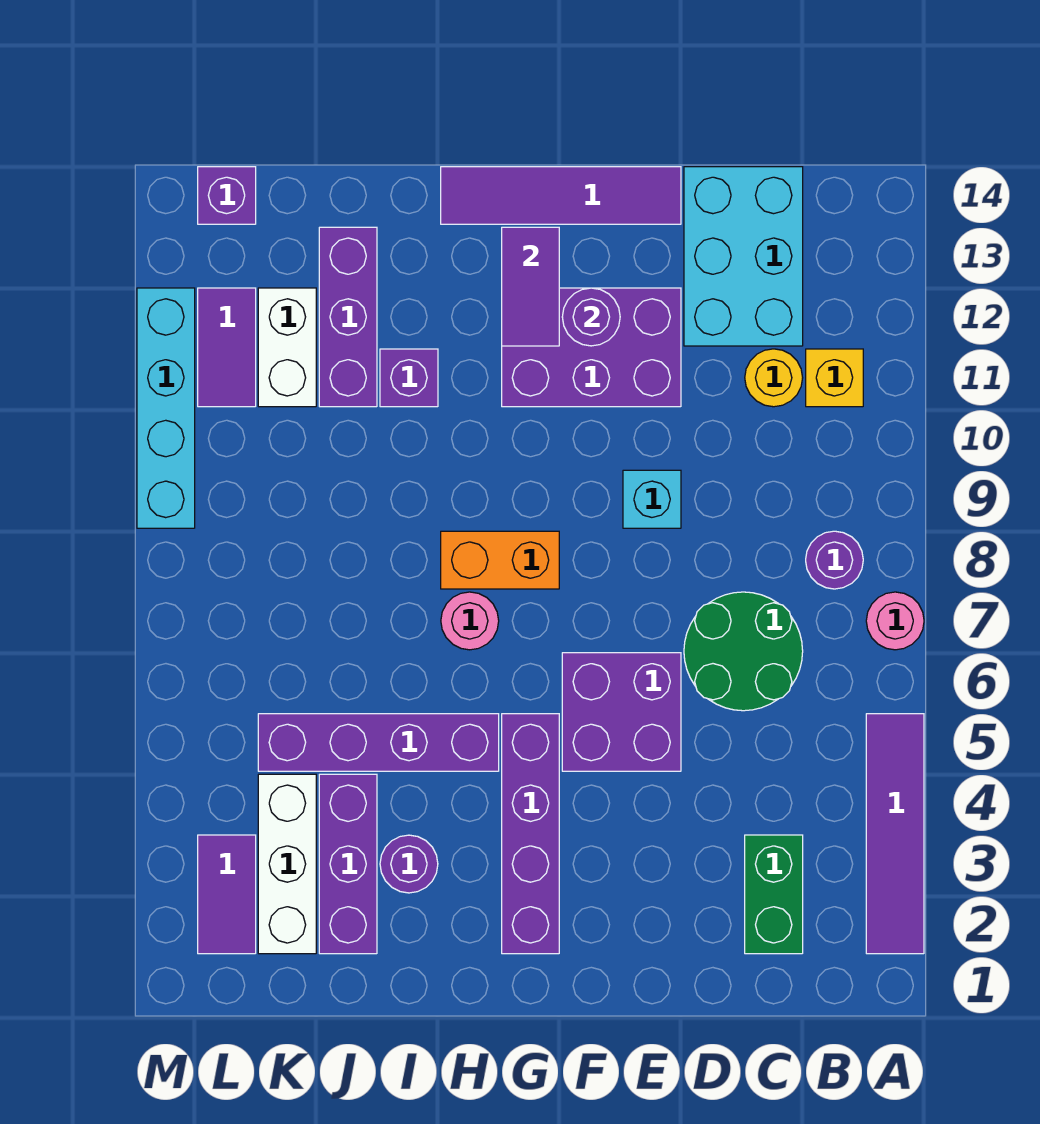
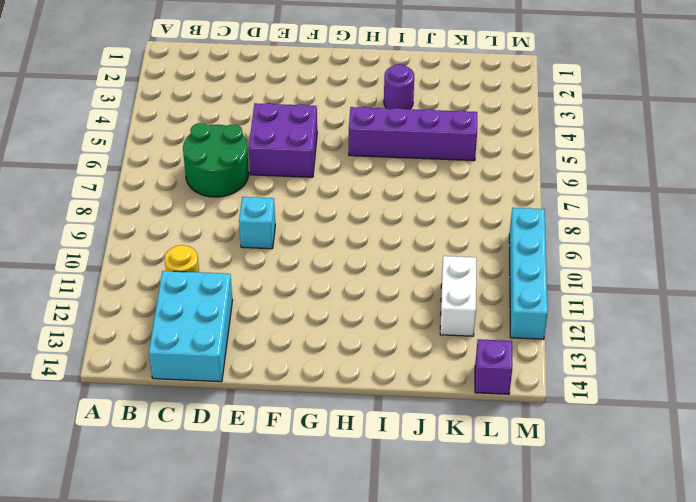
none -> purple 1x4 tile [866,714,924,954]
none -> pink 1x1 round brick [866,592,924,650]
none -> purple 1x1 round brick [806,531,863,589]

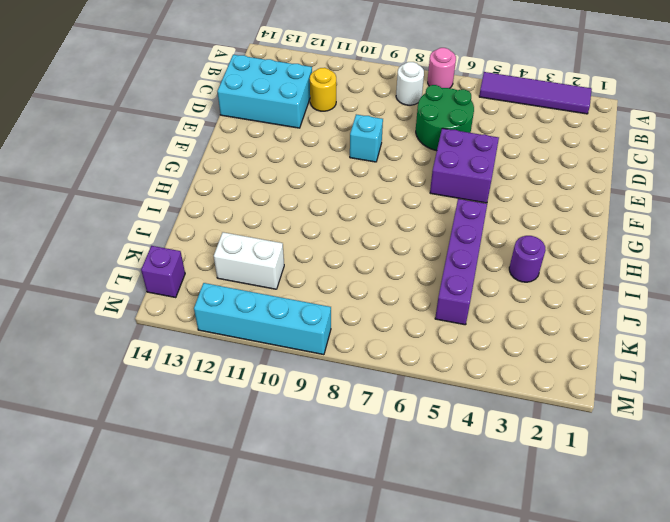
white 1x1 round brick [396,62,424,105] -> purple 1x1 round brick [806,531,863,589]
none -> yellow 1x1 brick [806,349,863,407]
none -> green 1x2 brick [745,835,803,954]
none -> purple 2x3 brick [502,288,681,407]

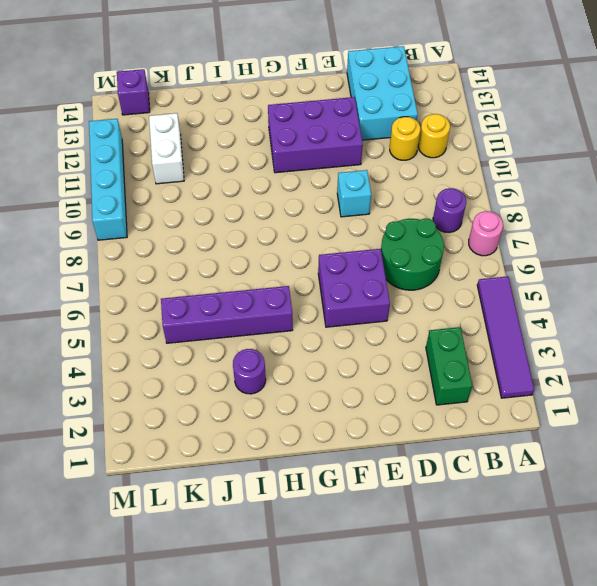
yellow 1x1 round brick [418,114,450,158] -> yellow 1x1 brick [806,349,863,407]
none -> purple 1x4 tile [441,167,681,224]
none -> purple 1x4 brick [502,714,559,954]
none -> orange 1x2 brick [441,531,559,589]

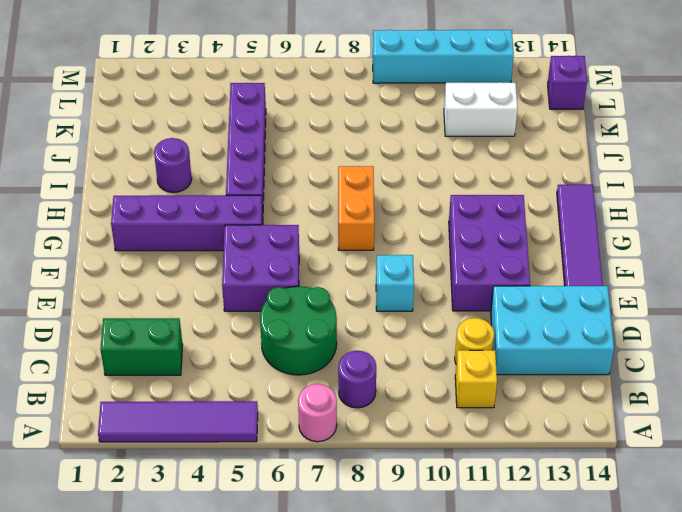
none -> pink 1x1 round brick [441,592,499,650]
none -> purple 1x1 brick [380,349,438,407]
none -> purple 1x3 brick [319,774,377,954]

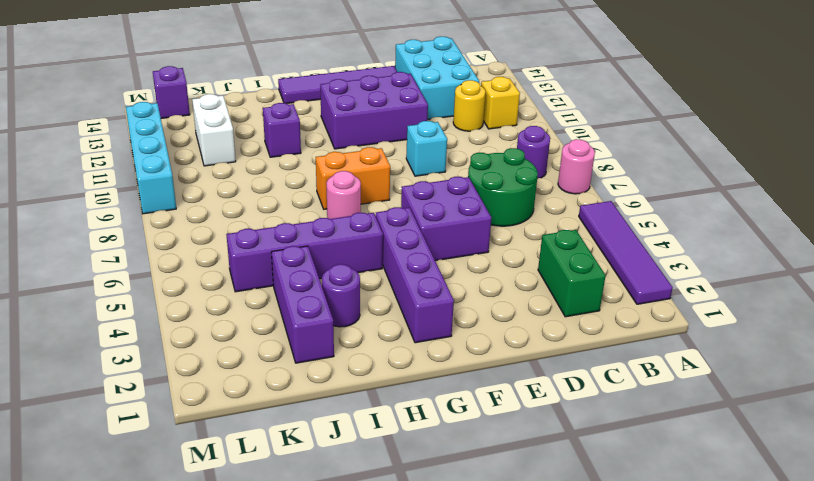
none -> purple 1x3 brick [319,227,377,407]
none -> white 1x3 brick [258,774,316,954]
none -> purple 1x2 tile [198,835,256,954]

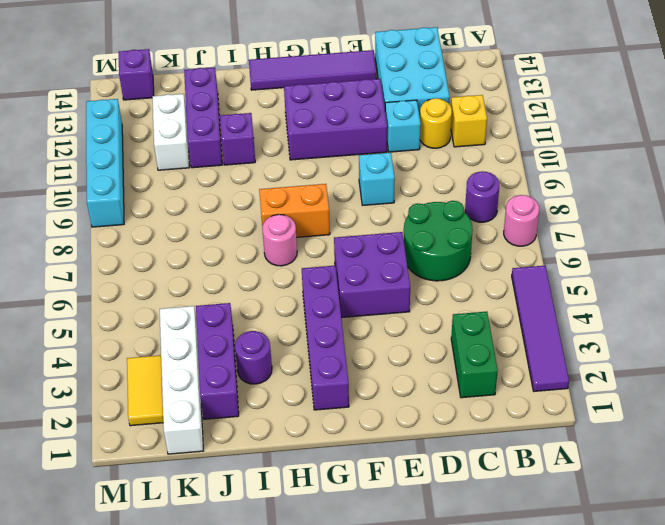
cyan 1x1 brick [385,100,421,152] -> none
white 1x4 brick [160,306,203,454] -> white 1x3 brick [258,774,316,954]
yellow 1x2 tile [127,355,163,426] -> purple 1x2 tile [198,835,256,954]
none -> purple 1x4 brick [258,714,499,771]
none -> purple 1x2 tile [198,288,256,407]
none -> purple 1x1 round brick [562,288,620,346]

